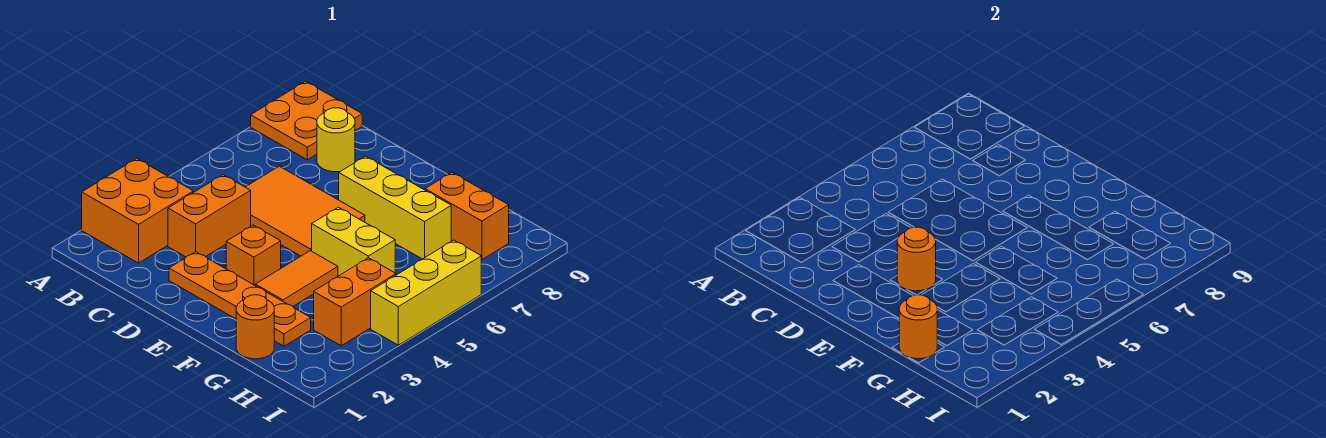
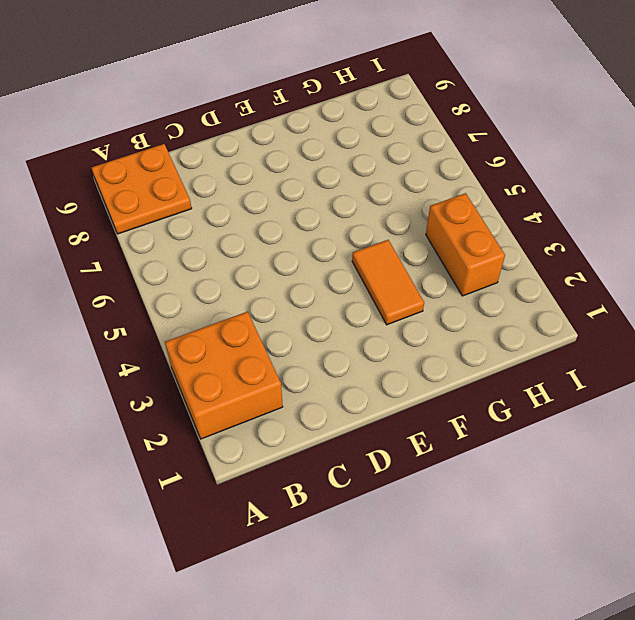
none -> orange 1x2 brick [168,175,251,257]
none -> orange 2x3 tile [246,166,365,256]
none -> yellow 1x1 round brick [317,108,355,172]

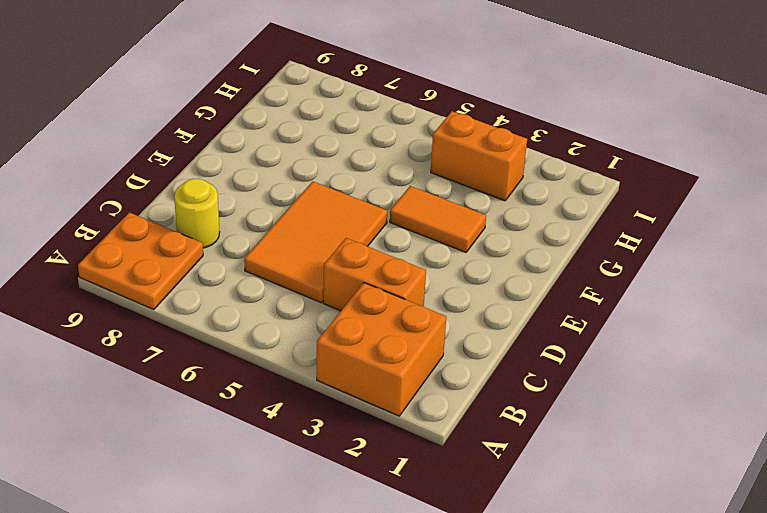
none -> orange 1x4 plate [169,252,311,346]
none -> orange 1x1 brick [226,225,281,285]
none -> yellow 1x3 brick [339,156,451,259]

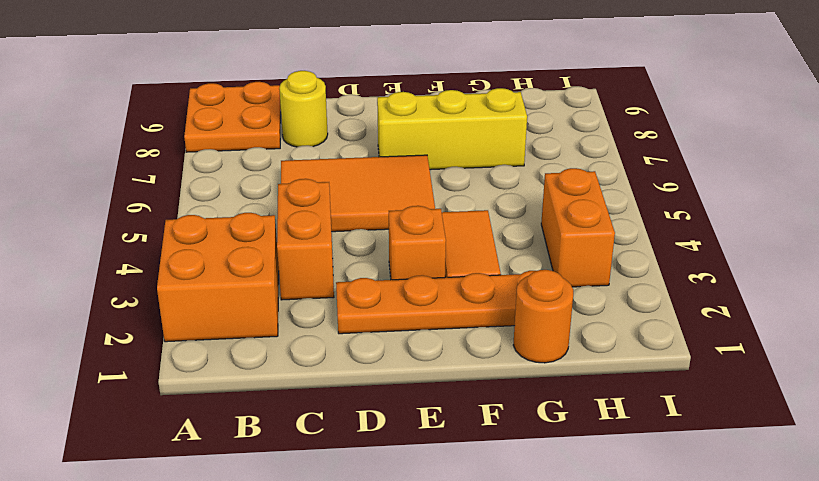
none -> yellow 1x2 brick [312,207,395,276]
none -> orange 1x2 brick [425,173,509,260]
none -> yellow 1x3 brick [371,240,481,345]

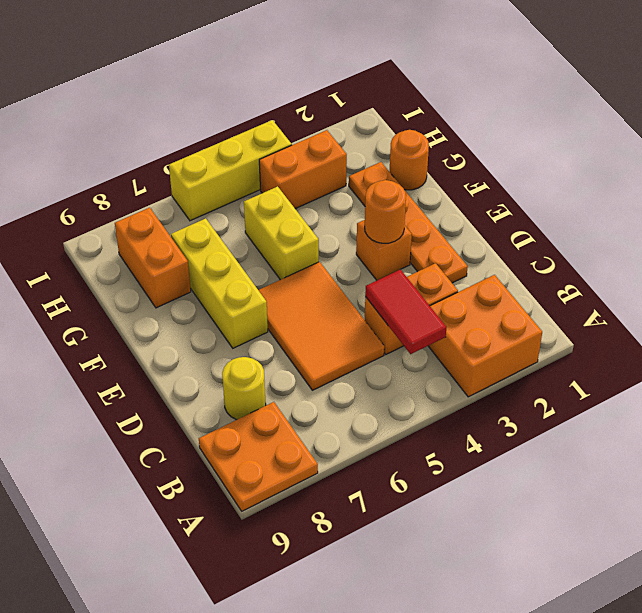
red 1x2 tile [365,269,446,354] -> none
none -> orange 1x2 tile [255,251,338,306]
none -> orange 1x1 round brick [899,295,938,359]

